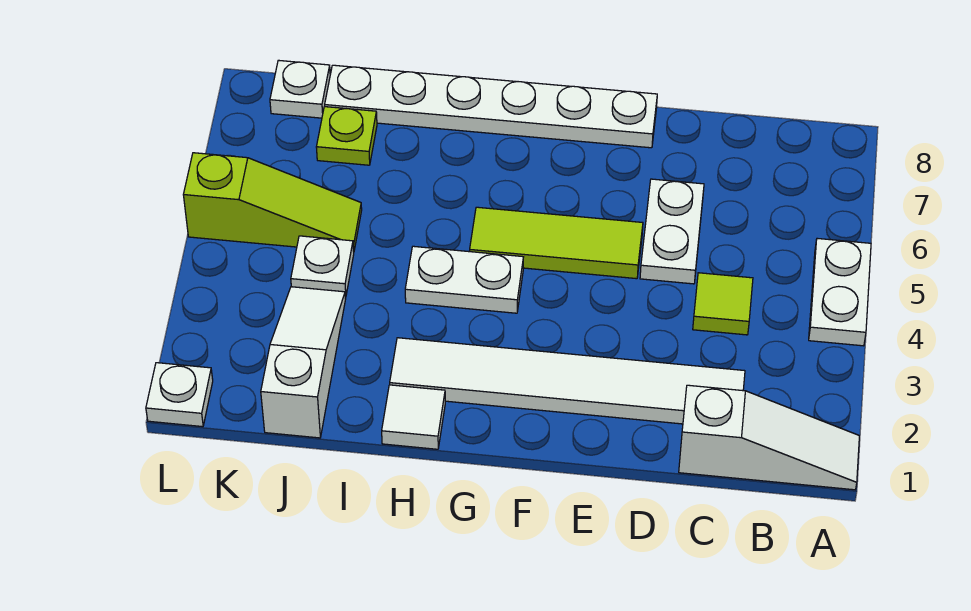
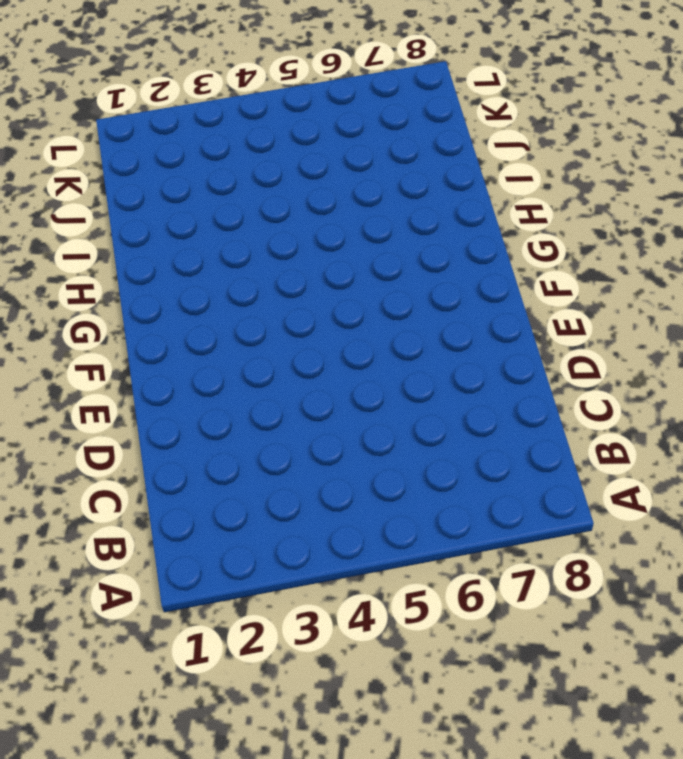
none -> white 1x3 slope [679,385,859,490]
none -> white 1x2 plate [809,238,871,346]
none -> white 1x6 tile [390,338,745,424]

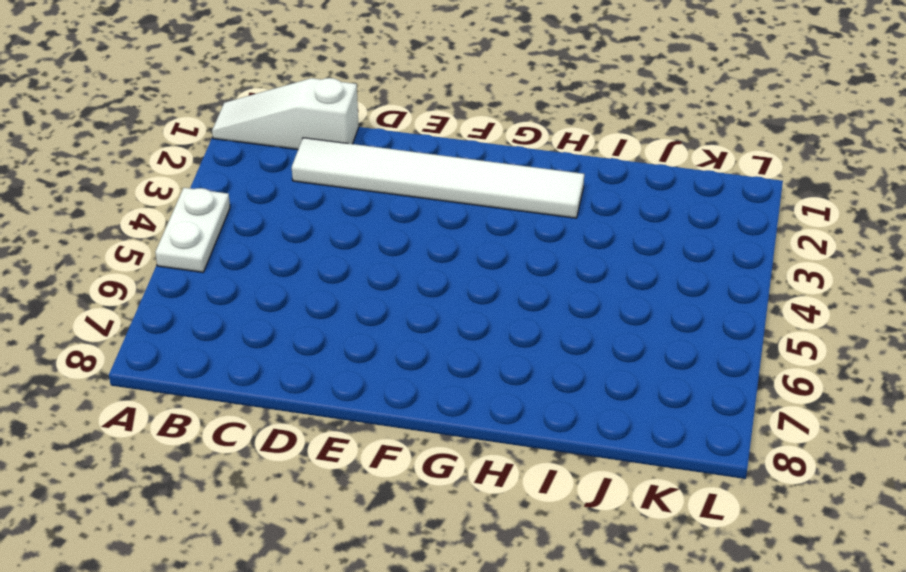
none -> lime 1x1 tile [693,273,753,335]
none -> white 1x2 plate [640,179,704,284]
none -> lime 1x3 tile [470,207,643,279]

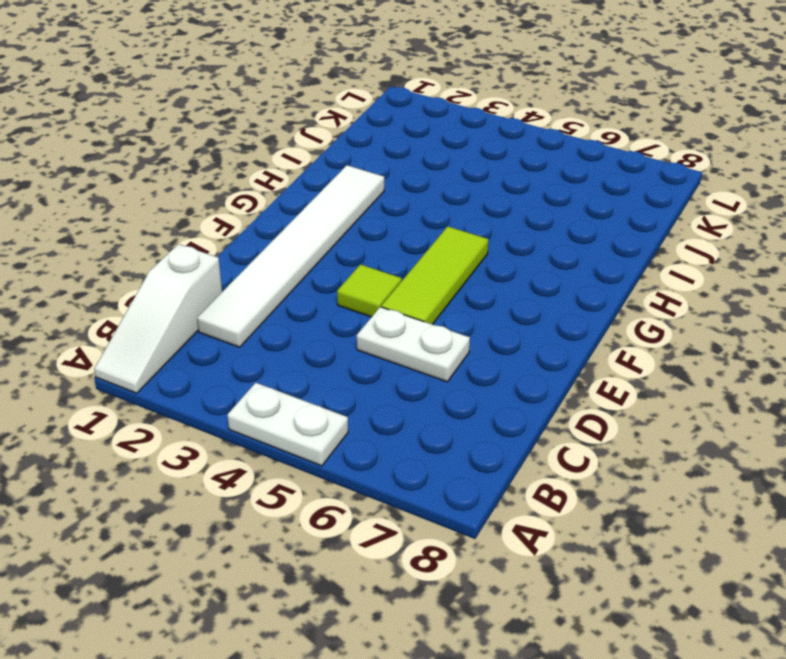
lime 1x1 tile [337,264,402,317] -> lime 1x1 tile moved to [693,273,753,335]
none -> white 1x6 plate [325,65,657,148]
none -> white 1x2 plate [405,246,523,313]
none -> white 1x1 tile [382,385,445,449]

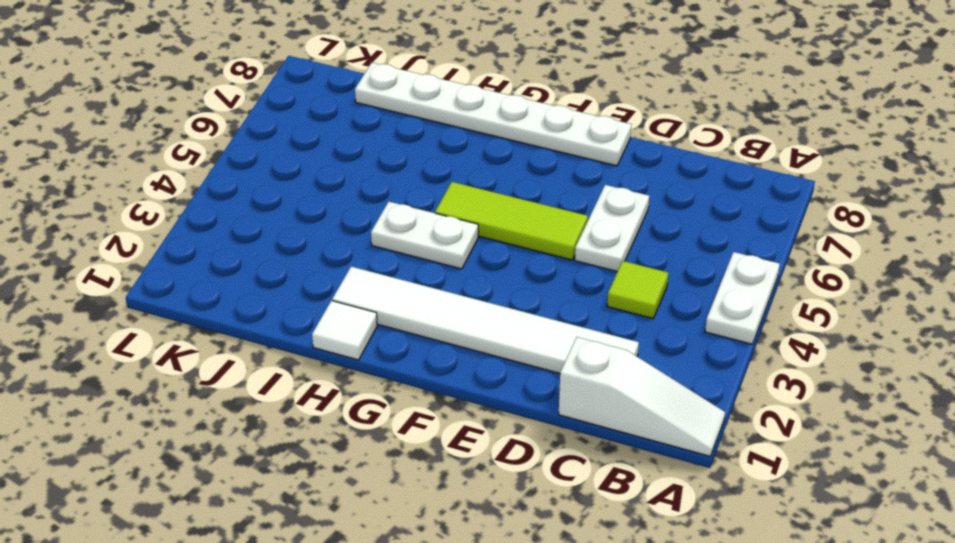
none -> white 1x3 slope [261,287,346,438]
none -> white 1x1 plate [291,236,354,297]
none -> lime 1x3 slope [183,153,362,251]

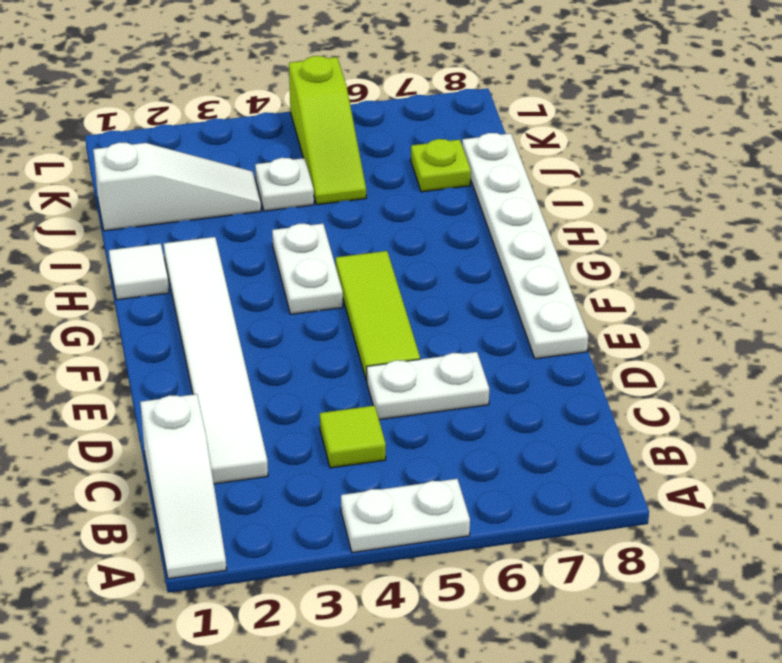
none -> white 1x1 plate [270,60,330,118]
none -> white 1x1 plate [146,363,213,427]

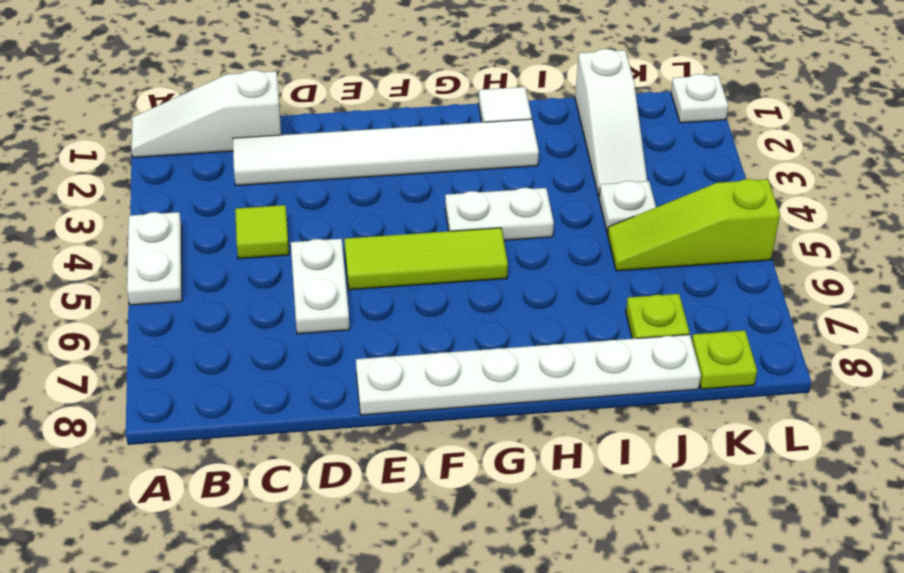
lime 1x1 plate [692,331,757,389] -> white 1x1 plate [270,60,330,118]

